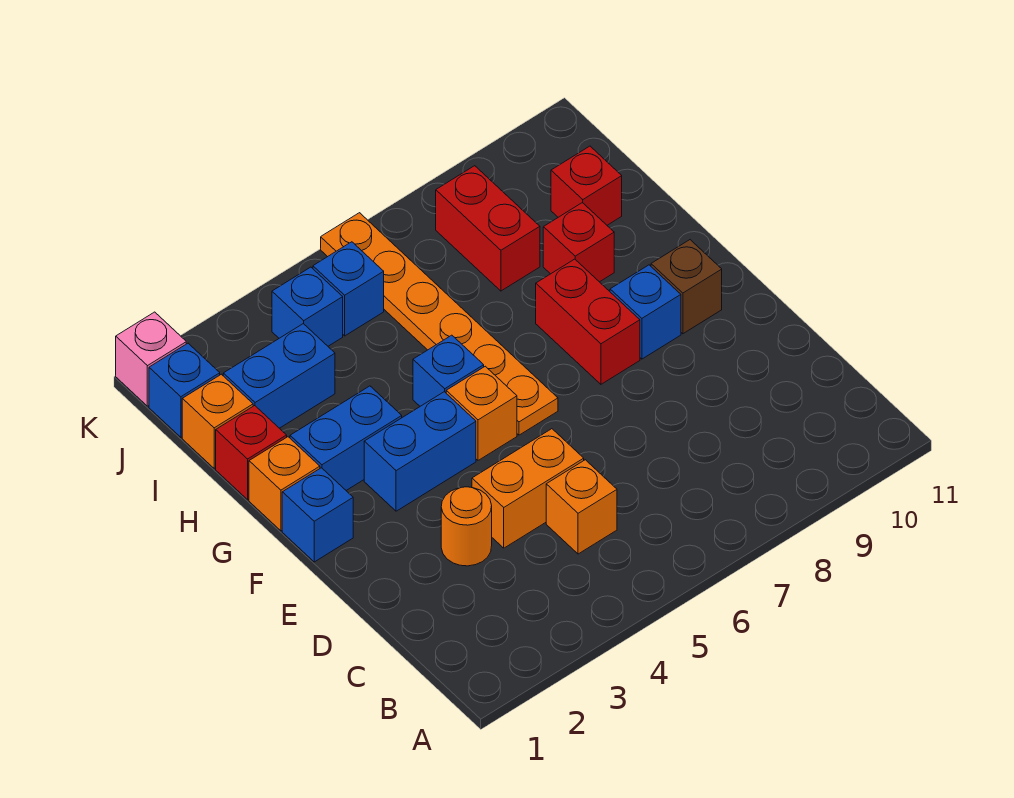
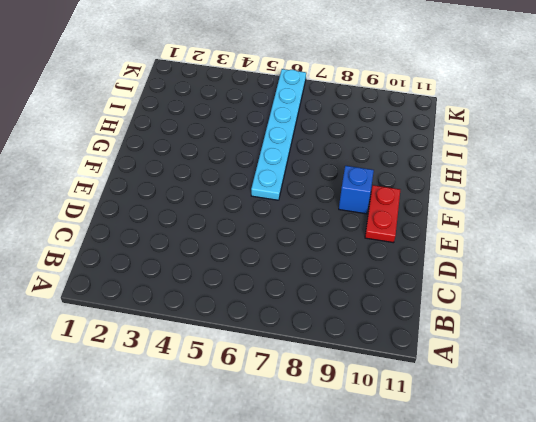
red 1x2 plate [365,185,400,243] -> brown 1x1 brick [651,240,722,334]
cyan 1x6 plate [251,69,306,200] -> orange 1x6 plate [321,213,558,435]
none -> orange 1x1 brick [546,460,617,554]
none -> orange 1x1 round brick [441,487,492,566]
none -> orange 1x2 brick [472,429,584,548]

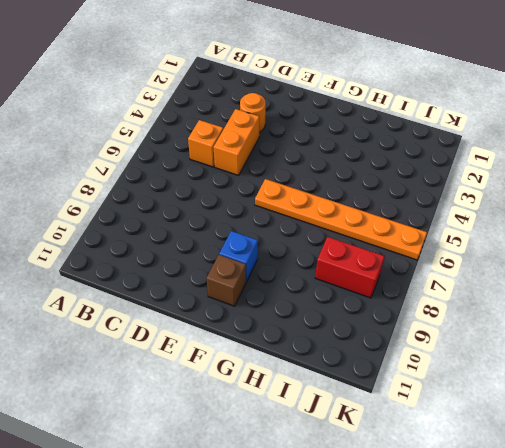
none -> blue 1x1 brick [282,468,353,562]
none -> blue 1x2 brick [364,392,476,511]
none -> orange 1x1 brick [446,366,517,460]

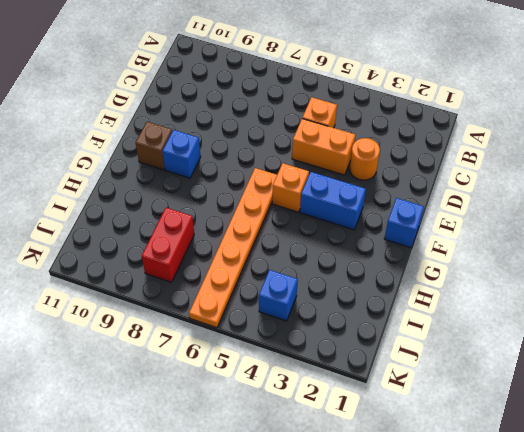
none -> red 1x2 brick [536,259,640,384]
none -> orange 1x1 brick [249,437,320,531]
none -> blue 1x2 brick [290,386,402,490]

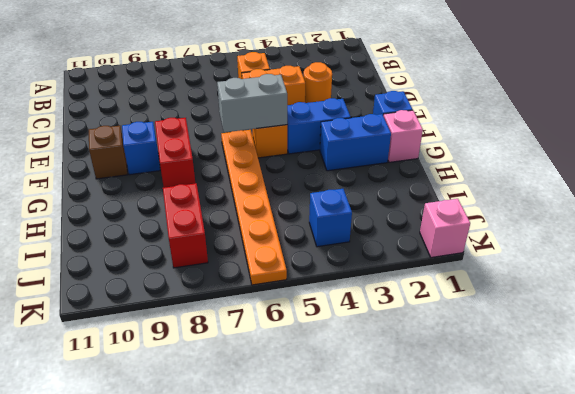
grey 1x2 brick [217,74,287,132] -> none
pink 1x1 brick [384,110,423,162] -> orange 1x1 brick [249,437,320,531]
none -> blue 1x1 brick [413,335,484,406]
none -> red 1x1 brick [216,406,287,500]
none -> red 1x1 brick [543,203,614,282]

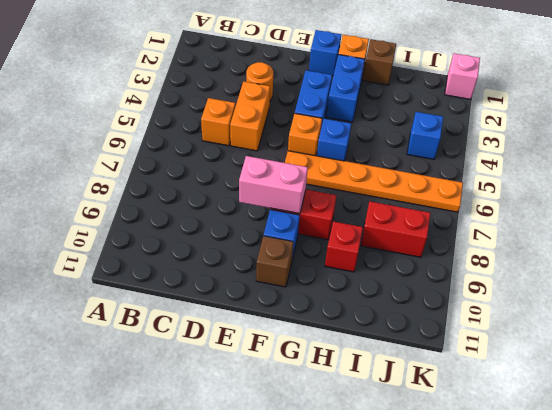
pink 1x2 brick [239,156,308,214] -> none
brown 1x1 brick [363,39,396,85] -> red 1x1 brick [216,406,287,500]
none -> orange 1x1 brick [182,374,253,468]
none -> blue 1x2 brick [223,324,335,428]
none -> red 1x1 brick [551,146,622,225]

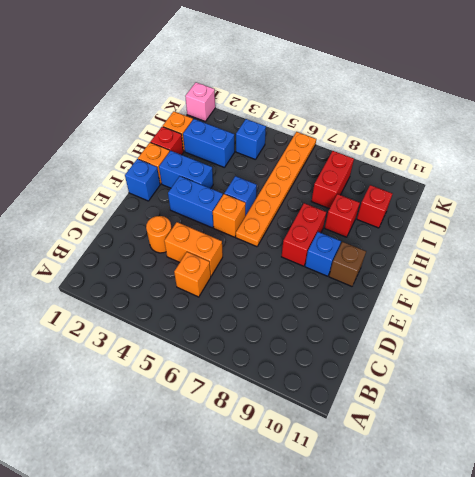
none -> blue 1x1 brick [149,343,220,437]
none -> blue 1x1 brick [313,242,384,336]

